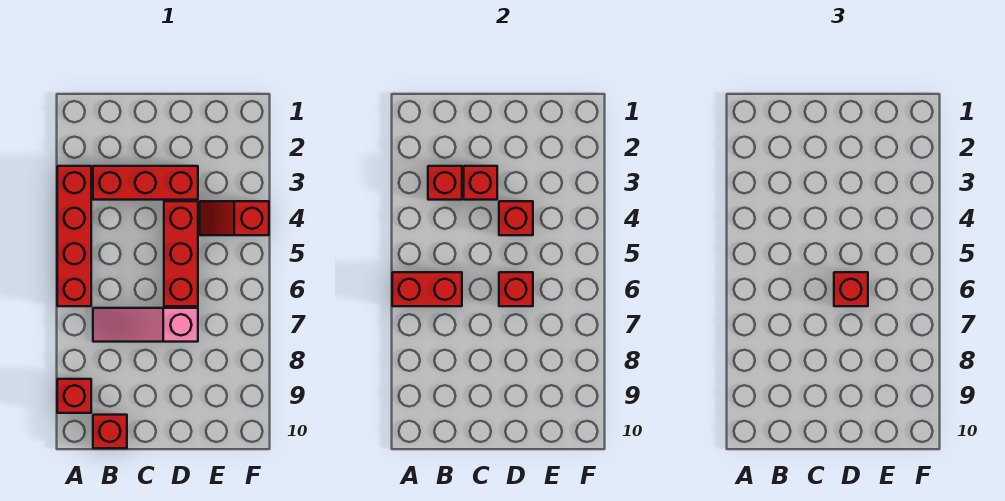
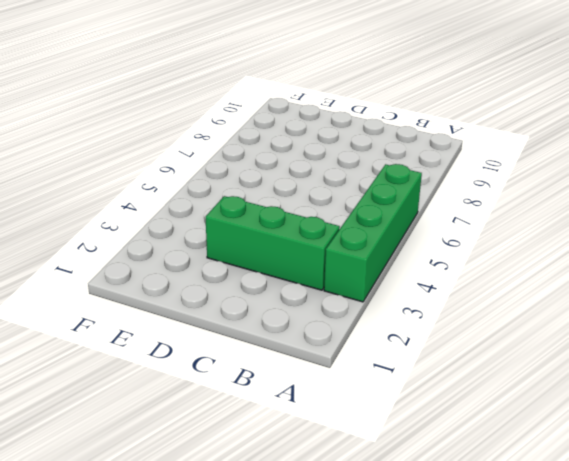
green 1x4 brick [324,164,422,302] -> red 1x4 brick [57,166,91,306]
green 1x3 brick [206,196,340,290] -> red 1x3 brick [93,166,198,200]
none -> red 1x1 brick [57,379,91,413]
none -> pink 1x3 slope [93,308,198,342]
none -> red 1x1 brick [93,415,127,448]

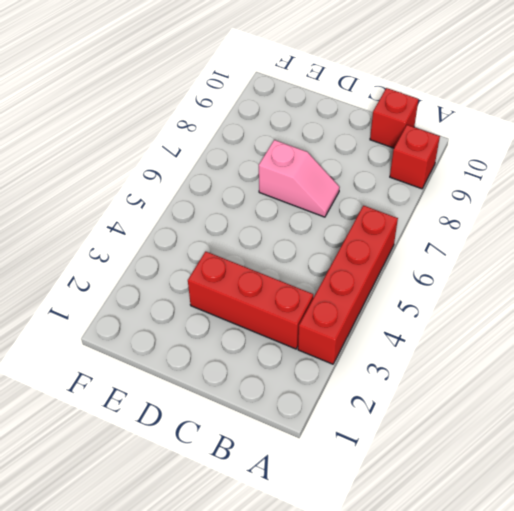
pink 1x2 slope [259,140,340,217] -> pink 1x3 slope [93,308,198,342]
none -> red 1x3 brick [164,201,198,306]
none -> red 1x2 slope [200,201,269,235]
none -> red 1x2 brick [392,272,462,306]

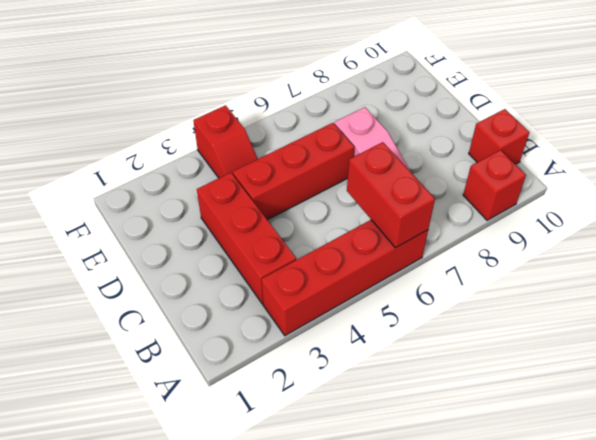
none -> red 1x1 brick [428,166,462,200]
none -> red 1x1 brick [464,166,497,200]
none -> red 1x1 brick [499,201,533,235]

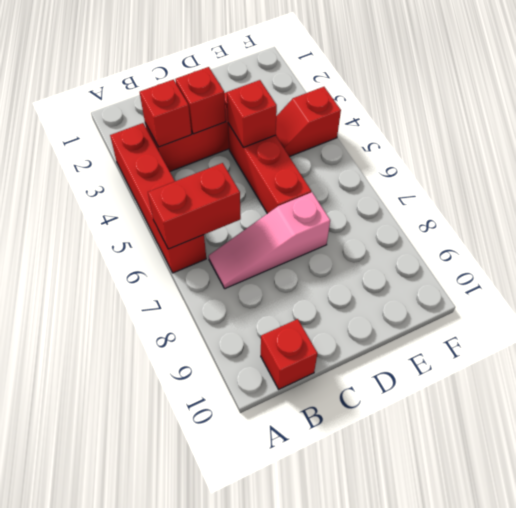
none -> red 1x1 brick [57,379,91,413]
none -> red 1x1 brick [499,272,533,306]
none -> red 1x1 brick [834,272,868,306]

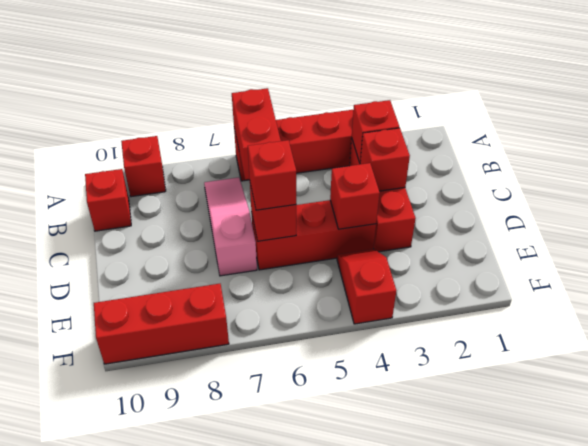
red 1x3 brick [94,284,229,364] -> none

